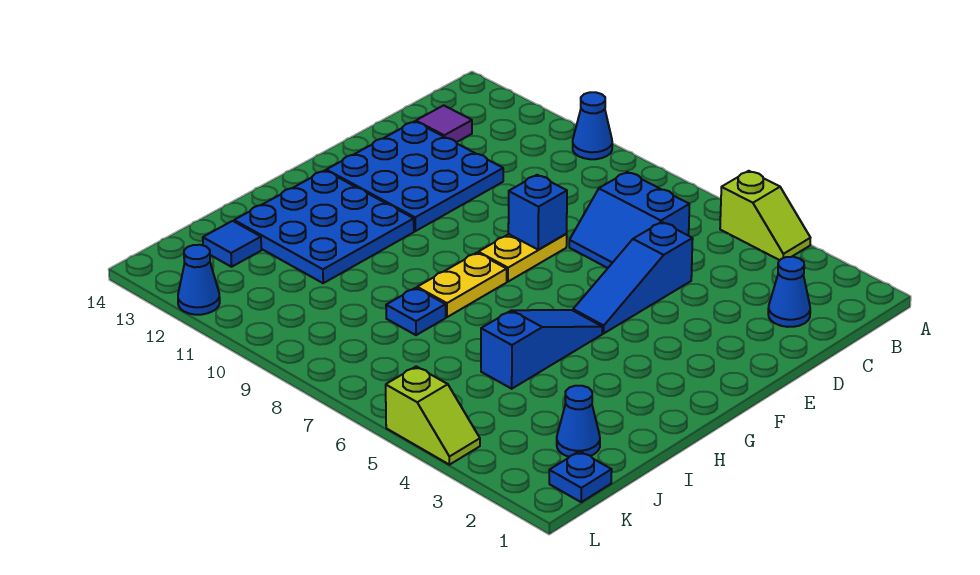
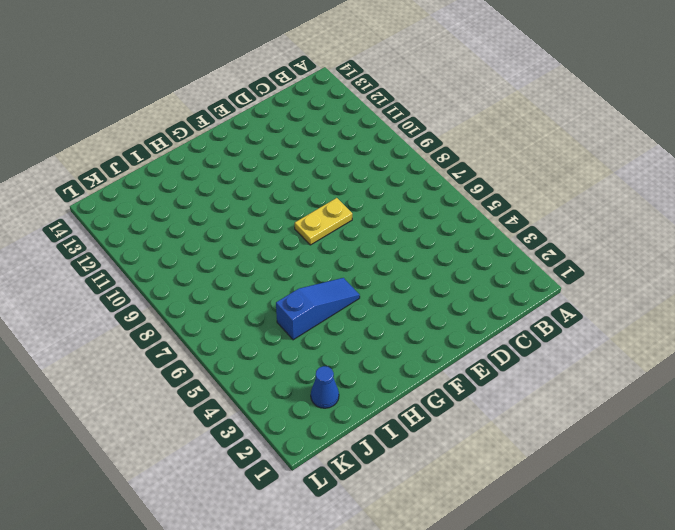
none -> lime 1x2 slope [720,171,810,260]
none -> blue 1x1 cone [573,92,612,159]
none -> blue 1x1 cone [768,257,810,327]

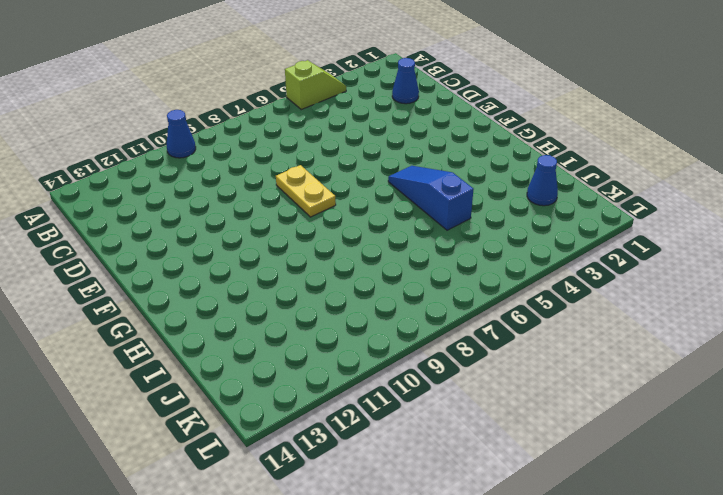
none -> blue 2x2 slope [569,172,689,268]
none -> purple 1x1 tile [416,105,472,142]
none -> blue 1x3 slope [573,222,693,333]

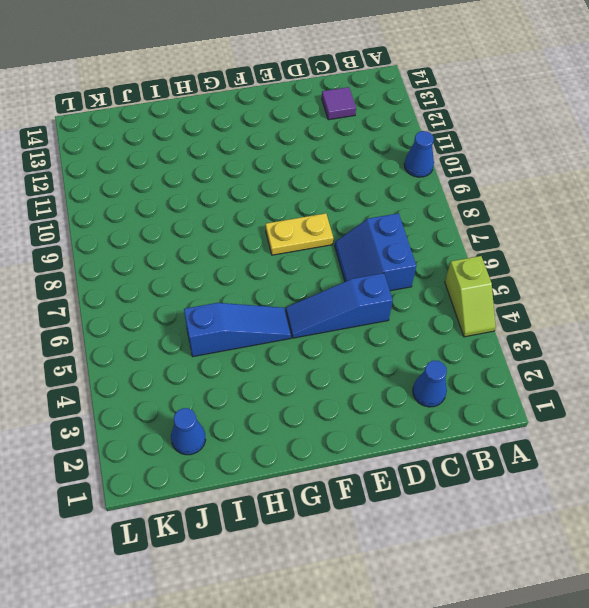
none -> blue 3x3 plate [326,121,503,231]
none -> yellow 1x2 plate [417,253,507,317]
none -> blue 3x3 plate [234,171,414,283]

